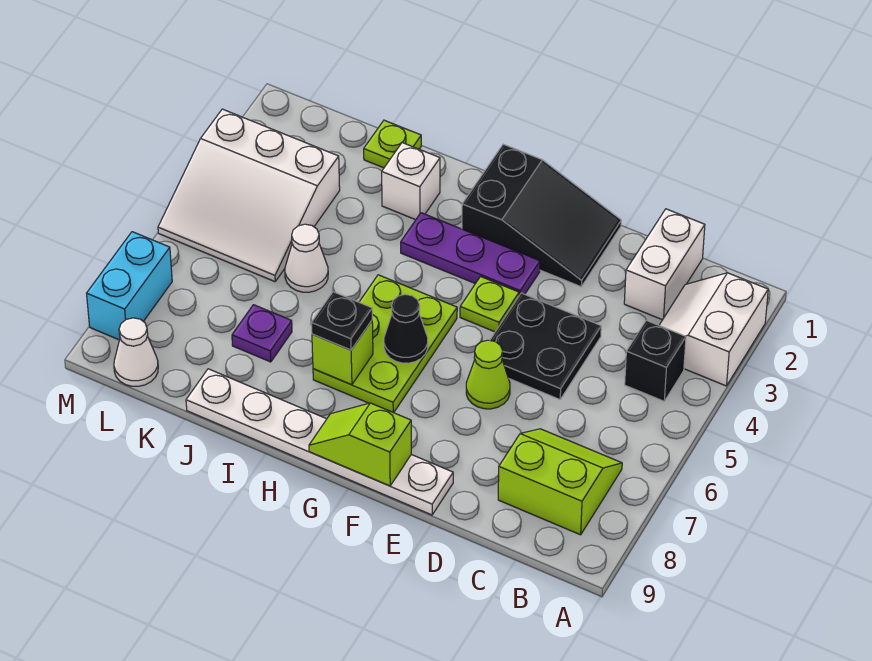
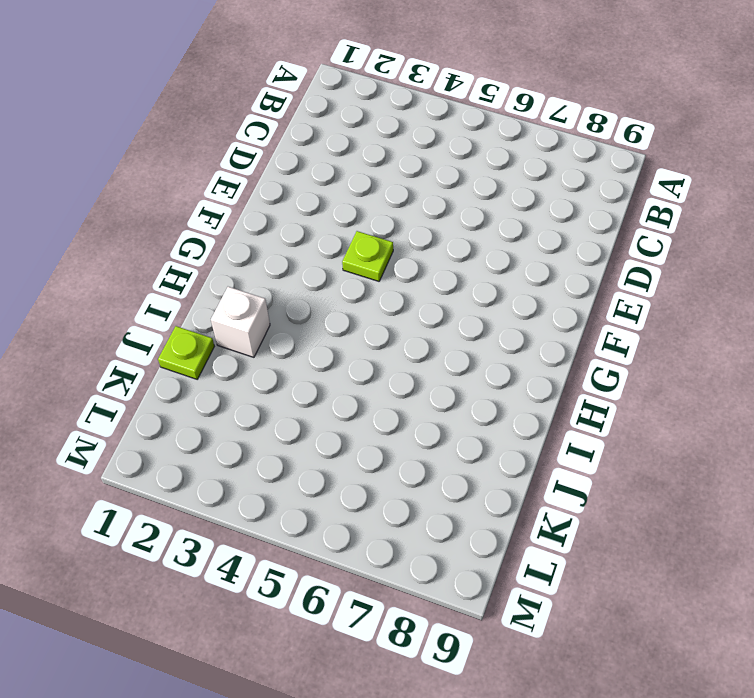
none -> white 2x2 slope [659,273,768,386]
none -> black 1x1 brick [625,320,686,401]
none -> lime 2x2 slope [498,429,622,535]

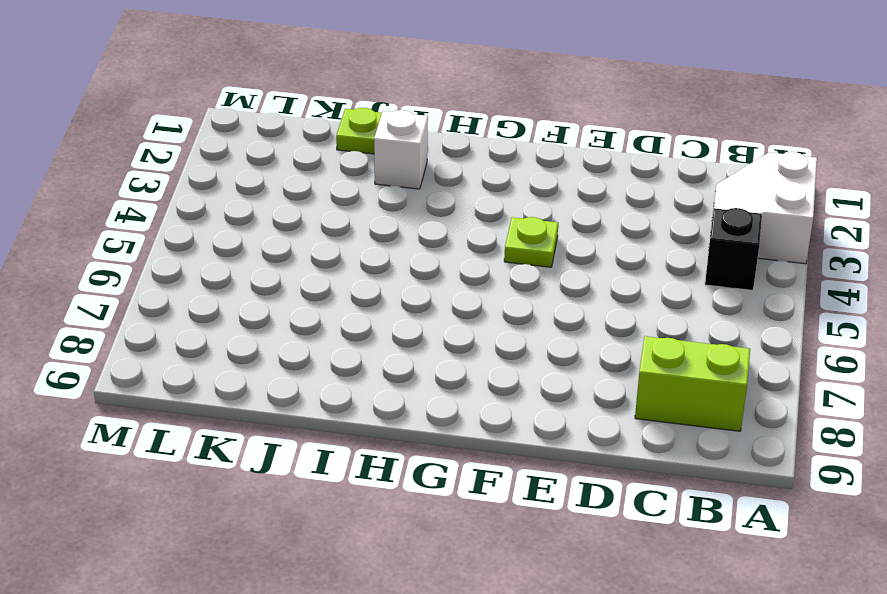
none -> white 1x2 brick [624,209,705,320]
none -> black 2x2 plate [490,293,601,399]
none -> black 2x3 slope [462,144,621,287]

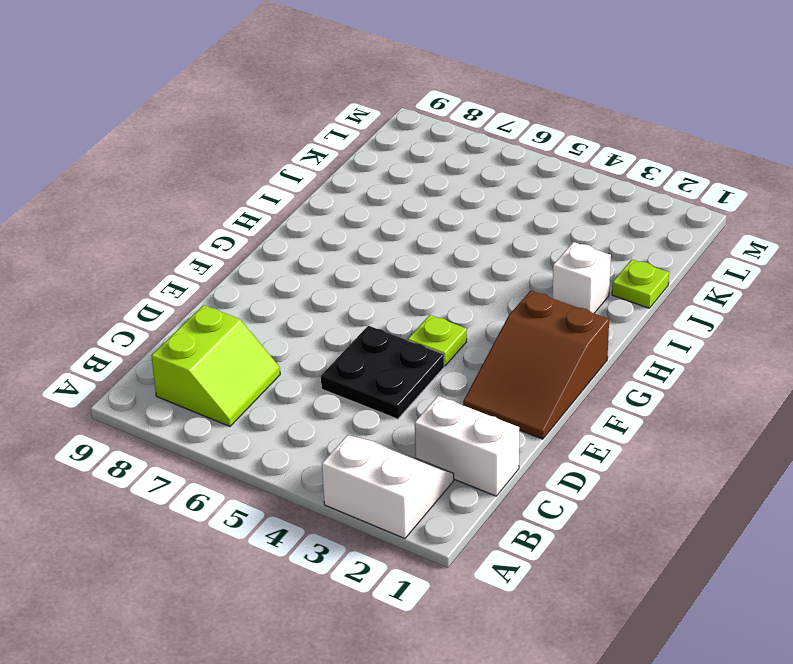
brown 2x3 slope [463,291,609,439] -> black 2x3 slope [462,144,621,287]
none -> black 1x1 brick [625,320,686,401]
none -> lime 1x1 cone [466,340,510,409]
none -> white 1x6 plate [186,369,453,515]

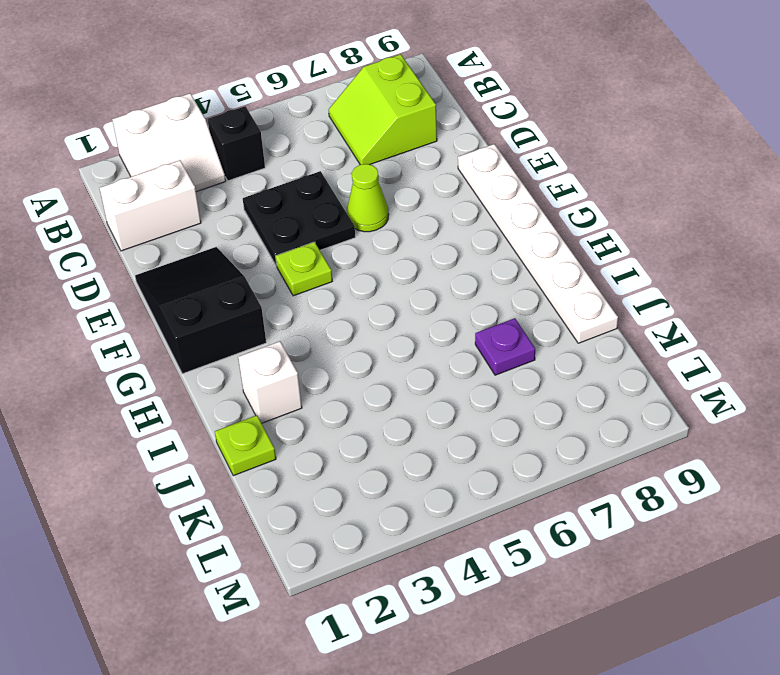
none -> purple 1x3 plate [401,213,540,295]
none -> lime 2x3 plate [313,275,457,413]
none -> white 1x1 cone [285,224,328,292]

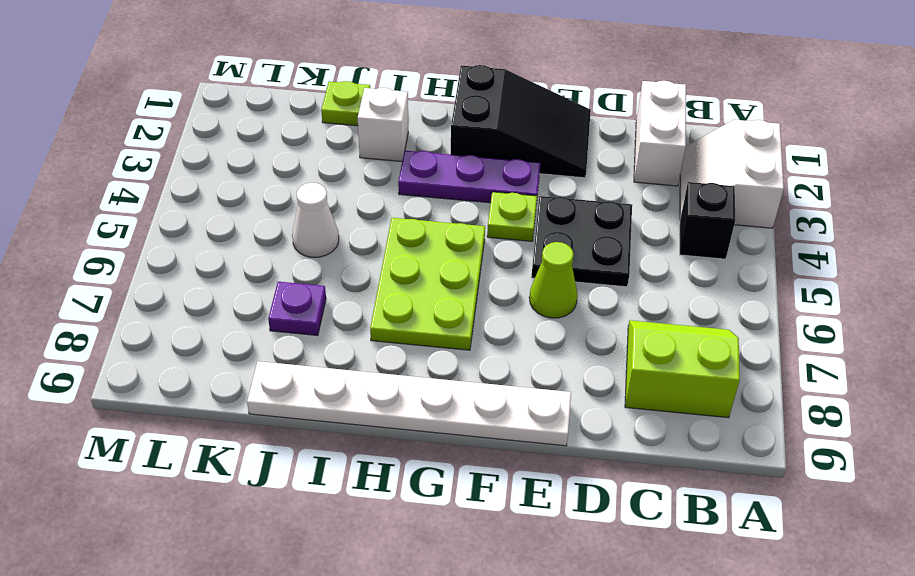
none -> white 3x3 slope [158,109,340,282]
none -> white 1x1 cone [114,318,158,386]
none -> cyan 1x2 brick [87,232,172,340]

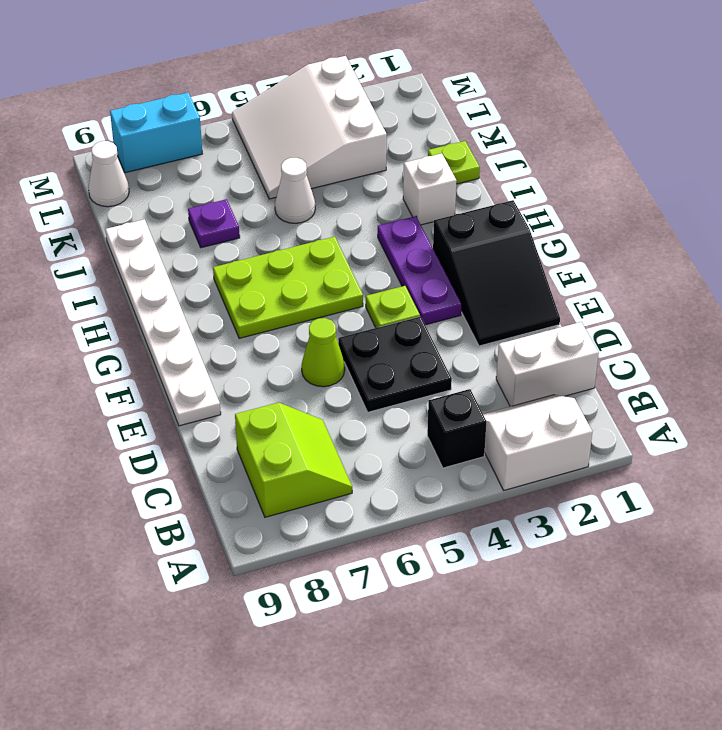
none -> lime 1x2 slope [309,403,411,486]
none -> black 1x1 cone [384,294,428,363]
none -> lime 1x1 brick [312,321,373,385]

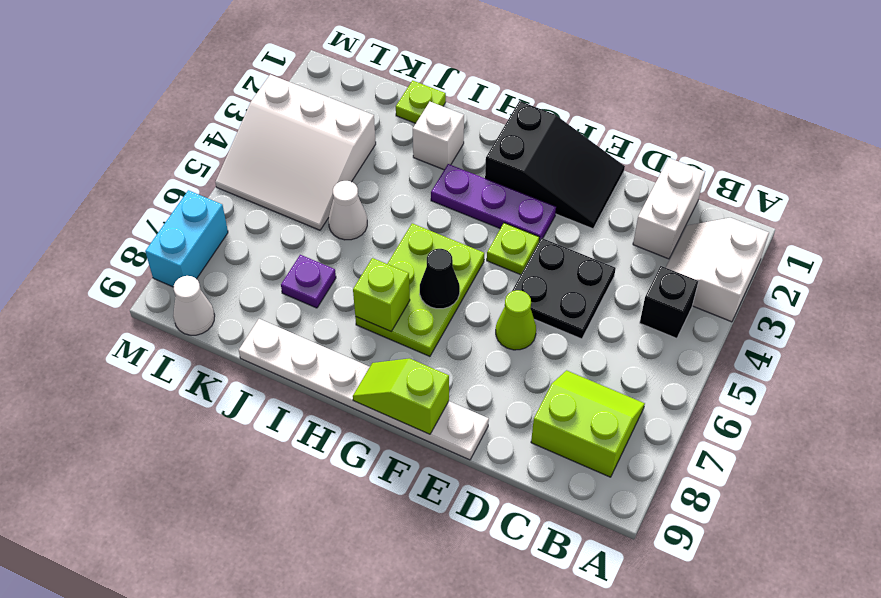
none -> black 1x1 plate [312,292,372,350]

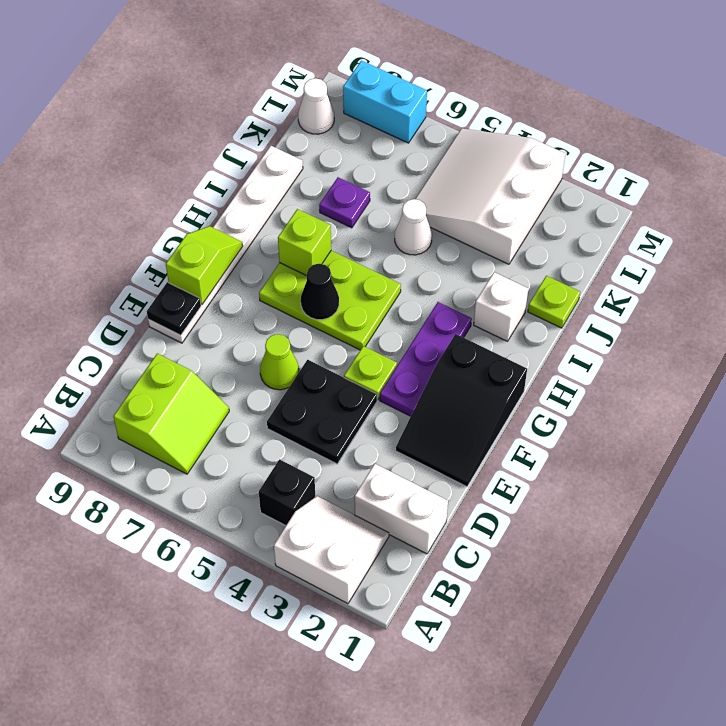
black 1x1 plate [147,282,201,335] -> black 1x1 plate moved to [312,292,372,350]

